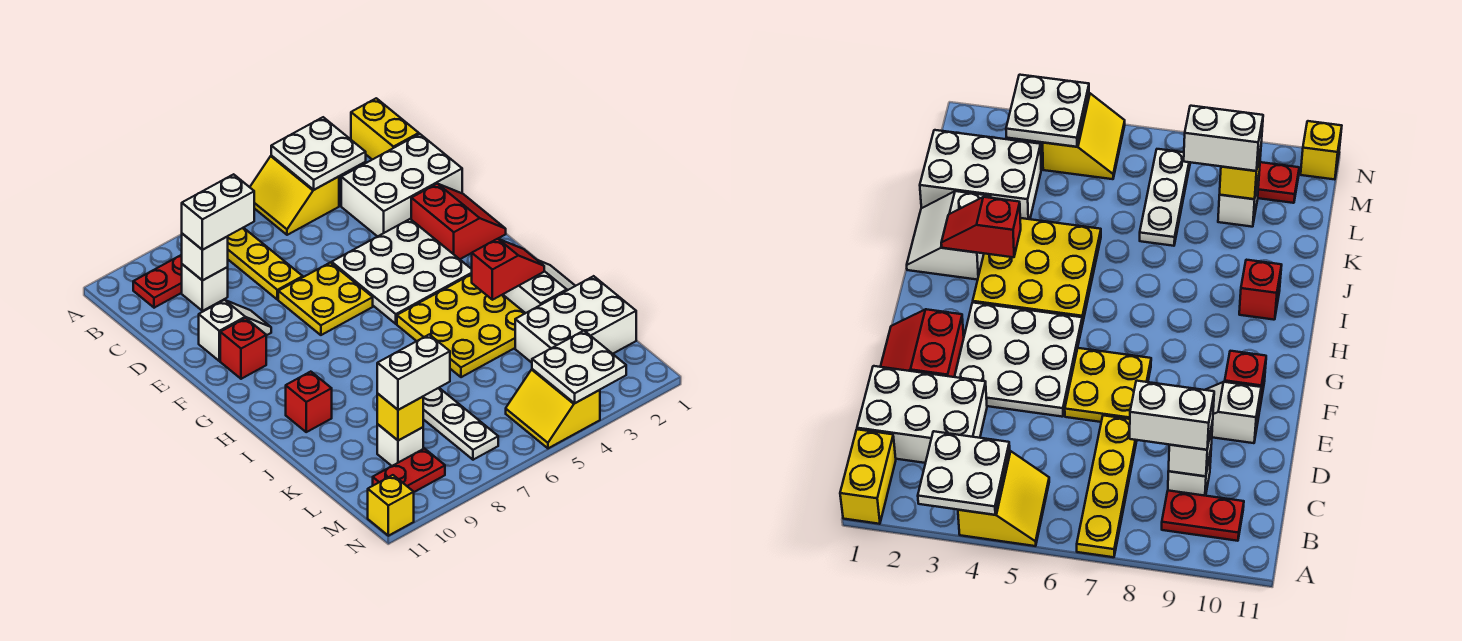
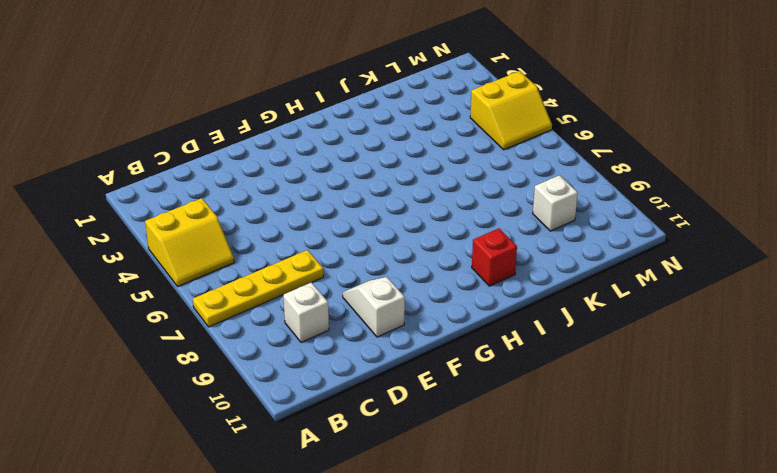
none -> yellow 1x2 brick [351,98,419,160]
none -> red 1x2 plate [133,255,182,308]
none -> white 2x3 brick [341,134,462,237]

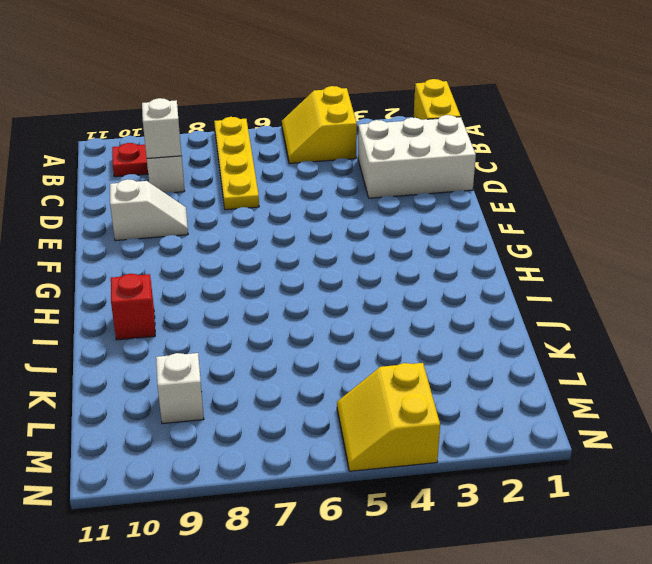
none -> red 2x2 slope [411,184,506,259]
none -> white 3x3 plate [332,219,472,324]
none -> yellow 2x2 plate [278,263,373,335]

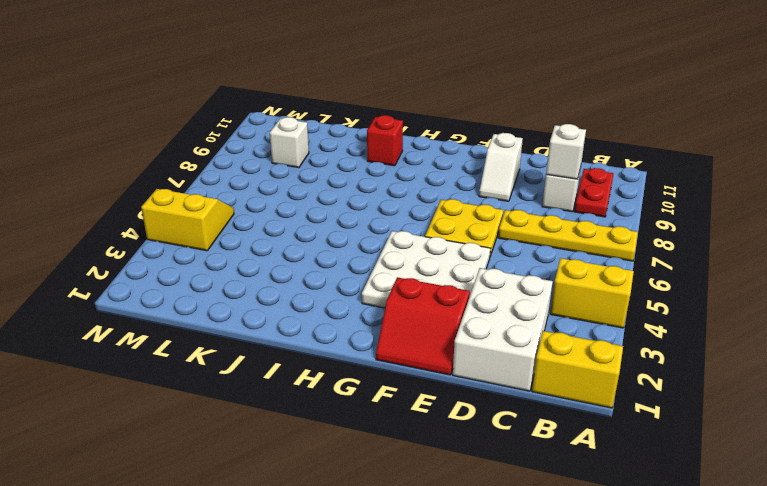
none -> red 1x1 brick [220,318,266,379]
none -> yellow 3x3 plate [397,274,525,377]
none -> white 2x2 slope [503,260,575,313]

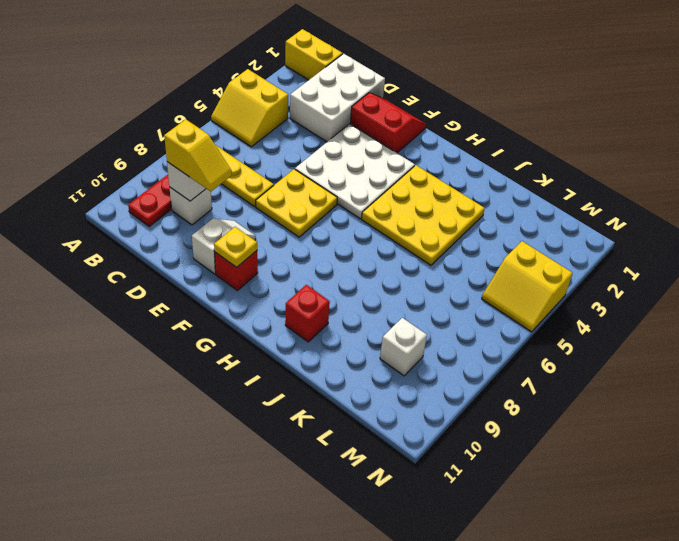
yellow 1x2 slope [164,119,232,192] -> white 1x2 brick [182,174,254,250]
yellow 1x1 plate [214,227,257,267] -> none
none -> white 2x2 slope [503,260,575,313]
none -> white 2x3 brick [515,276,636,363]
none -> white 1x3 plate [423,388,498,460]

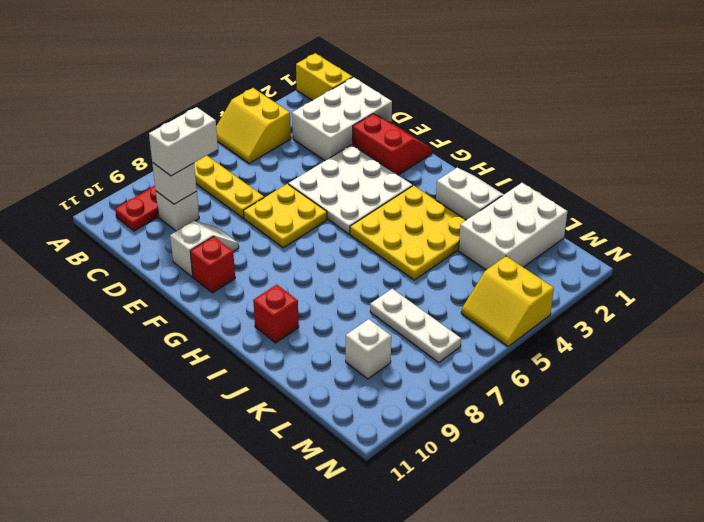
none -> red 1x2 plate [373,449,445,492]
none -> yellow 1x1 brick [368,475,414,536]
none -> white 2x2 plate [271,117,366,190]

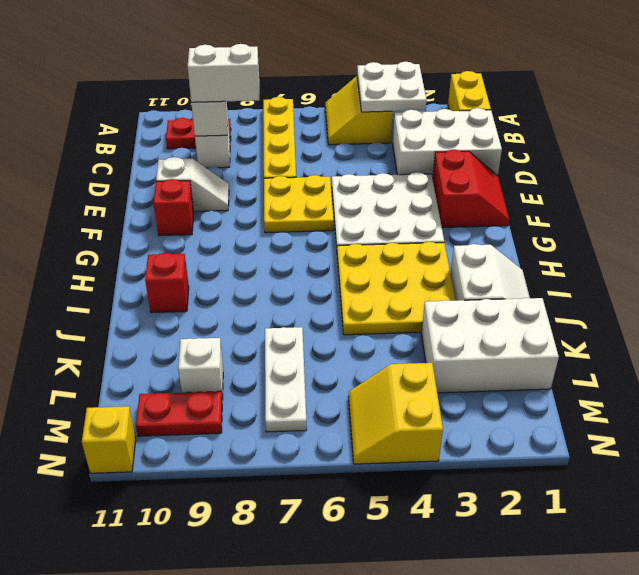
none -> red 1x2 slope [472,239,544,300]
none -> yellow 1x1 brick [377,394,423,441]
none -> white 2x2 plate [532,331,626,403]

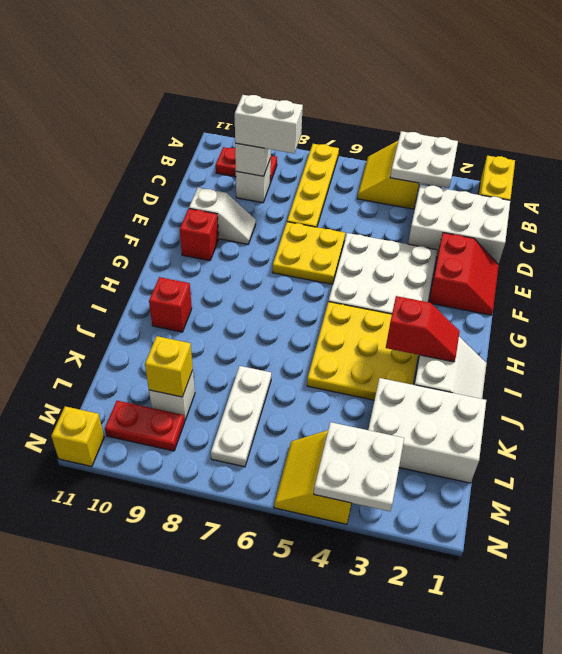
none -> white 1x2 brick [377,334,450,410]

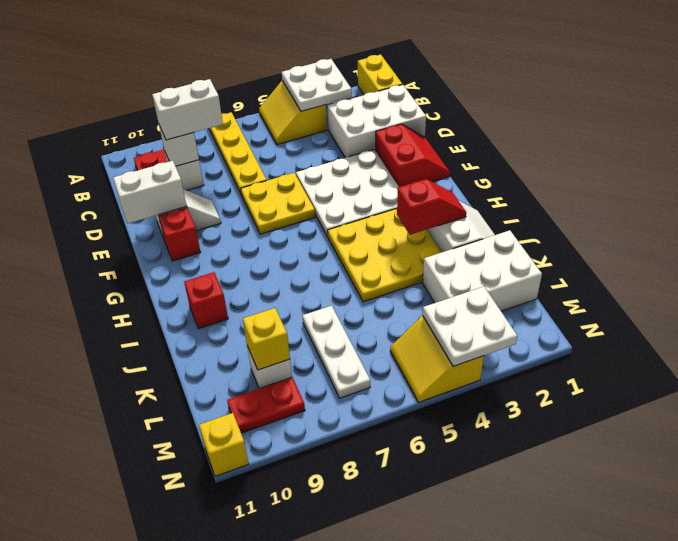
white 1x2 brick [113,161,187,223] -> white 1x2 brick moved to [377,334,450,410]

